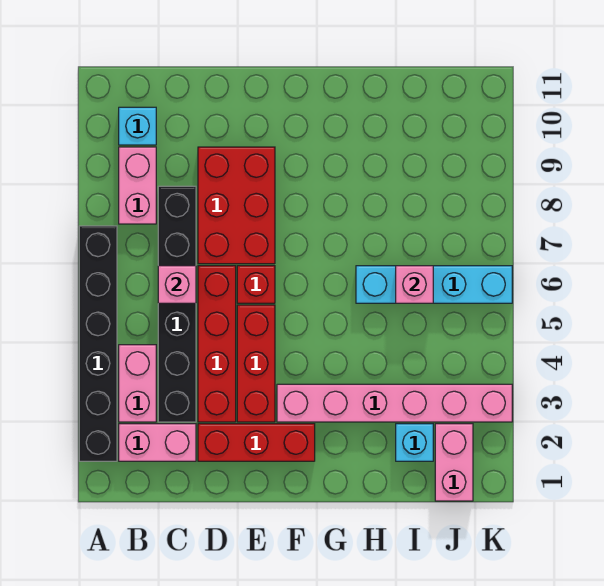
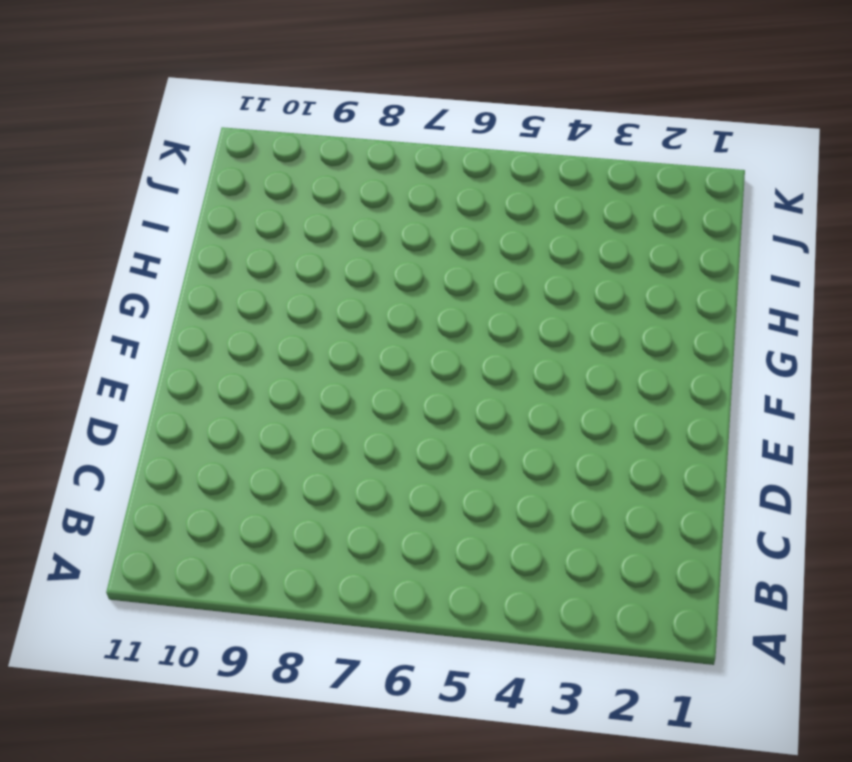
none -> black 1x6 brick [79,226,117,461]
none -> pink 1x2 brick [119,424,196,461]
none -> pink 1x2 brick [119,345,156,422]

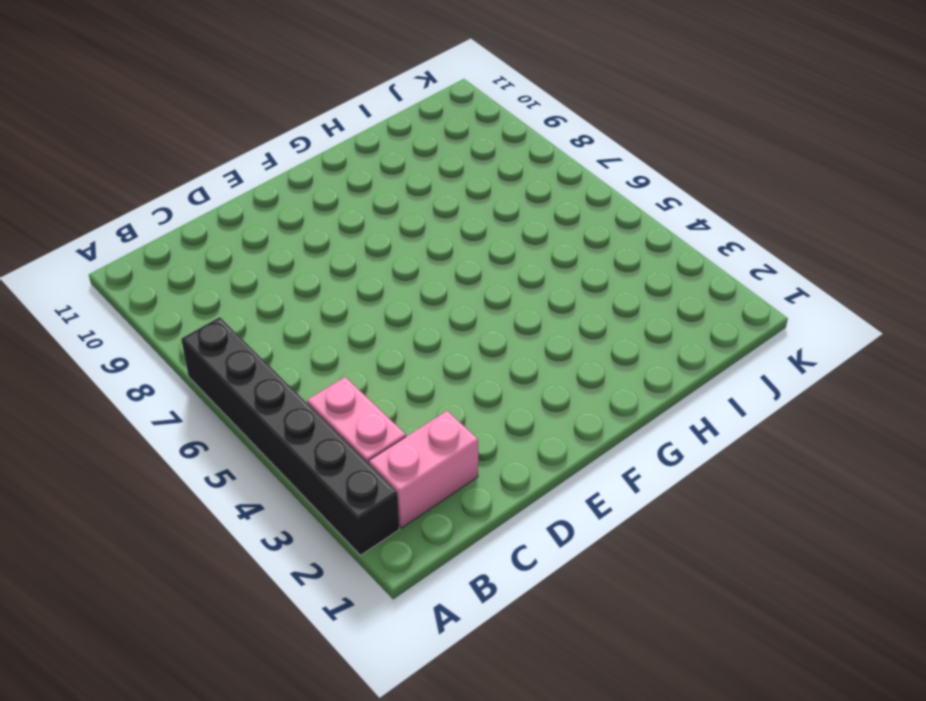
none -> pink 1x2 brick [119,147,156,224]
none -> cyan 1x1 brick [119,107,156,145]
none -> black 1x6 brick [158,186,196,422]

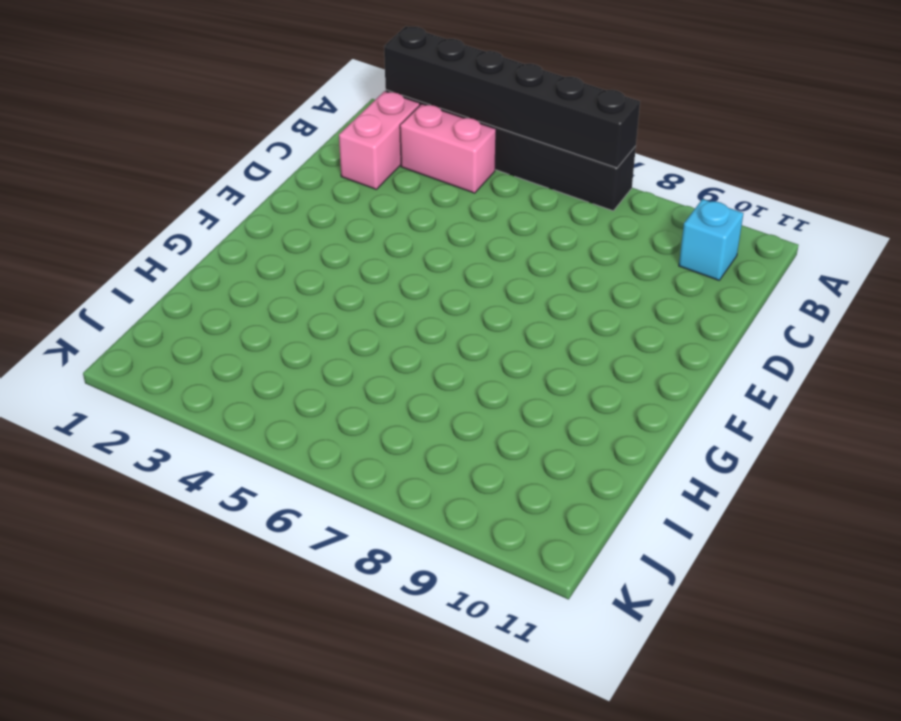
black 1x6 brick [384,26,640,168] -> black 1x6 brick moved to [158,186,196,422]
none -> pink 1x2 brick [119,147,156,224]
none -> red 1x3 brick [198,424,315,461]
none -> red 1x4 brick [198,266,236,422]

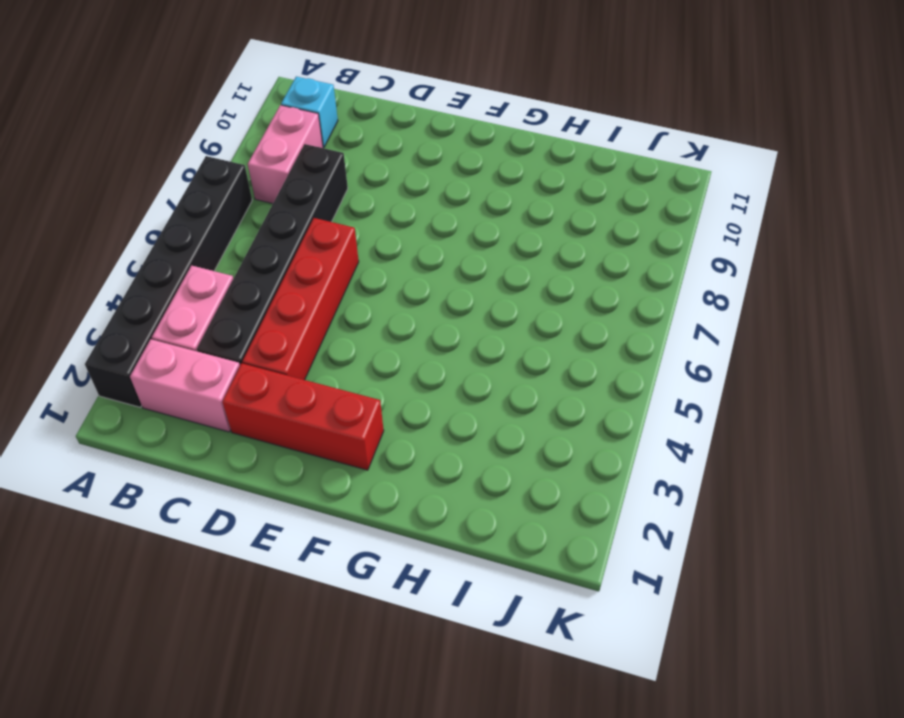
none -> red 2x3 brick [198,147,275,264]
none -> red 1x3 brick [237,305,275,422]
none -> red 1x1 brick [237,266,275,303]

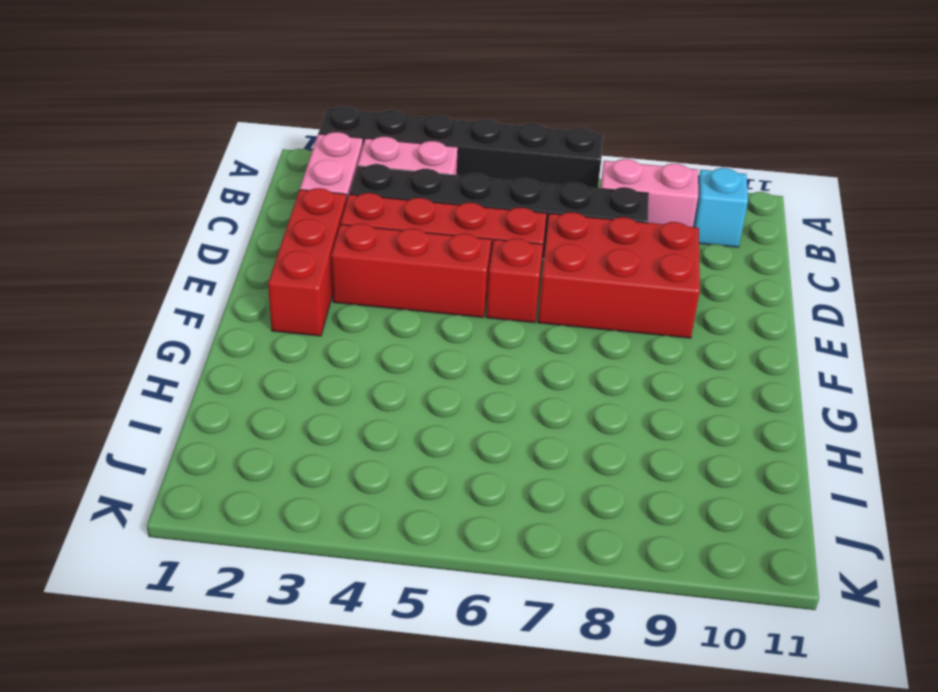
none -> pink 1x6 brick [277,384,512,422]
none -> cyan 1x4 brick [356,266,512,303]
none -> cyan 1x1 brick [396,424,433,461]

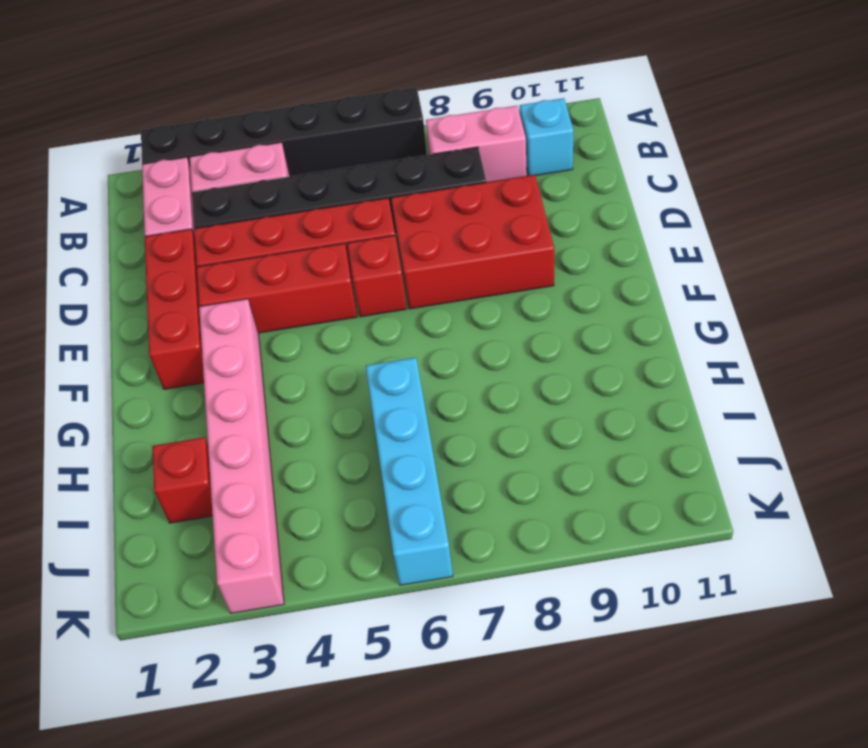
red 1x1 brick [153,437,213,523] -> cyan 1x1 brick [396,424,433,461]
none -> pink 1x2 brick [435,424,473,501]
none -> pink 1x1 brick [158,266,196,303]
none -> pink 1x1 brick [396,266,433,303]

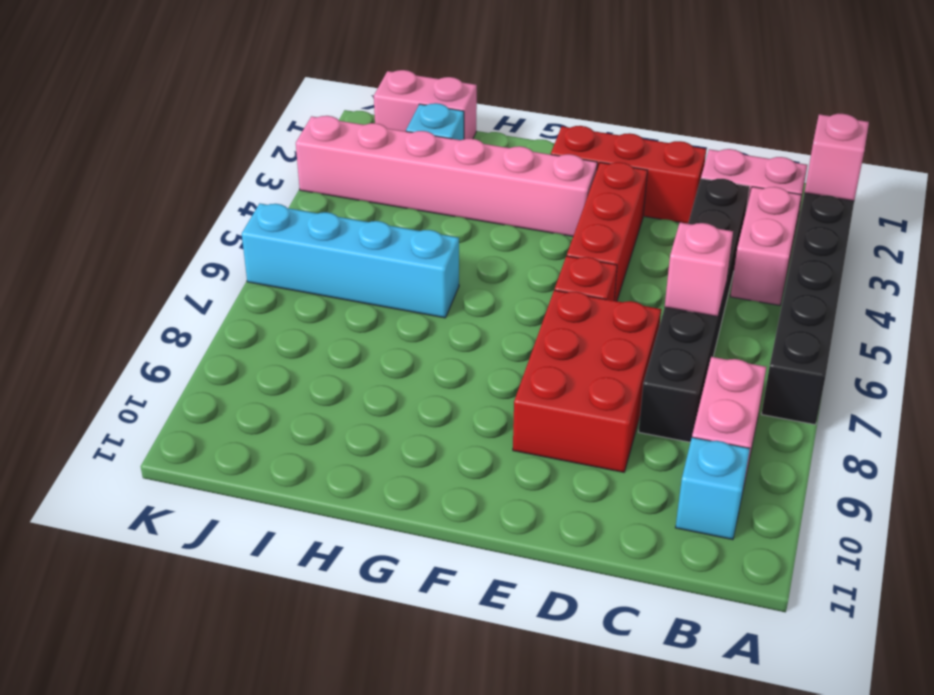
pink 1x1 brick [804,114,869,201] -> pink 1x1 brick moved to [396,266,433,303]
pink 1x2 brick [374,70,477,139] -> pink 1x2 brick turned to [435,424,473,501]
none -> red 1x4 brick [198,266,236,422]

